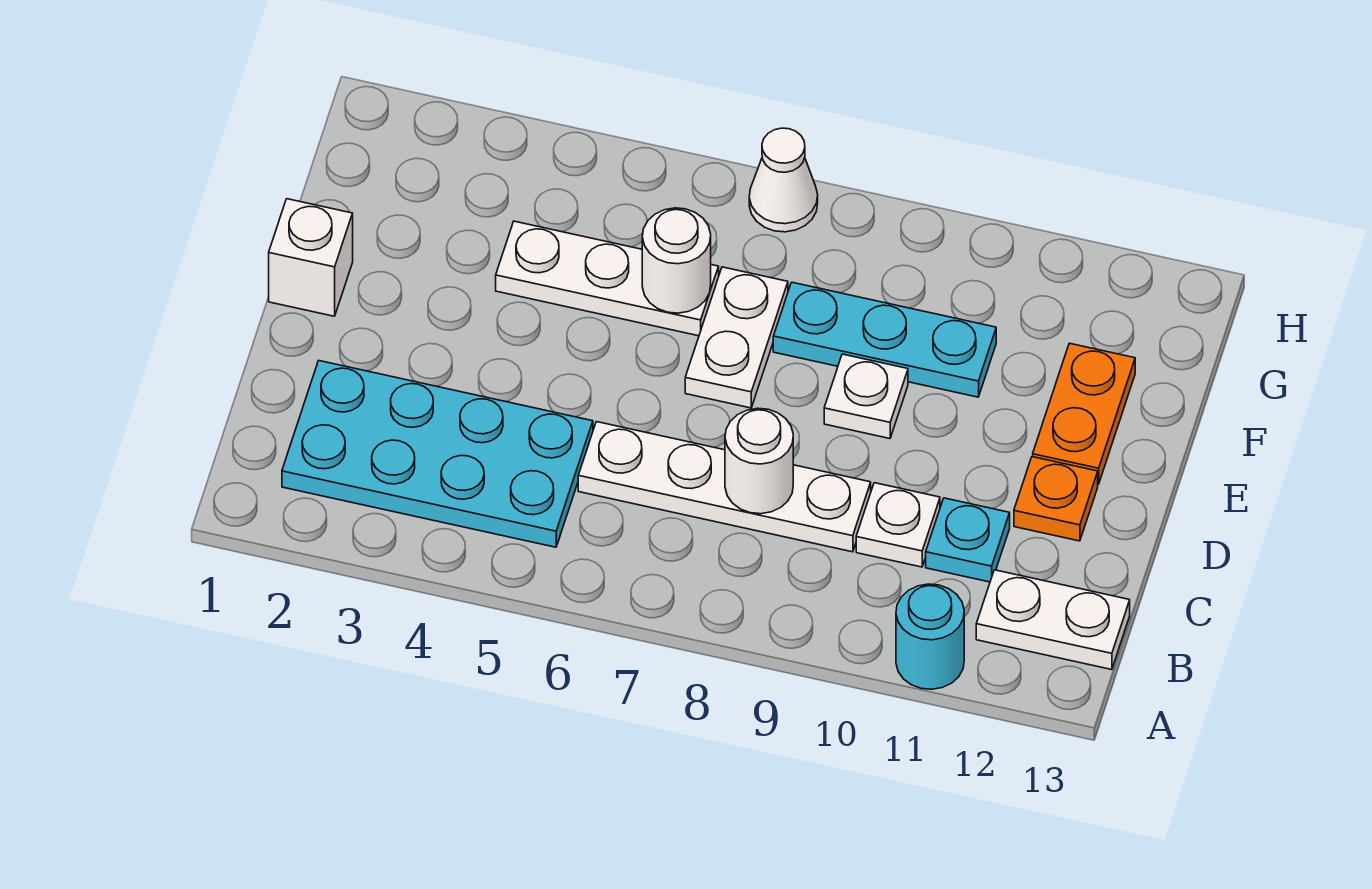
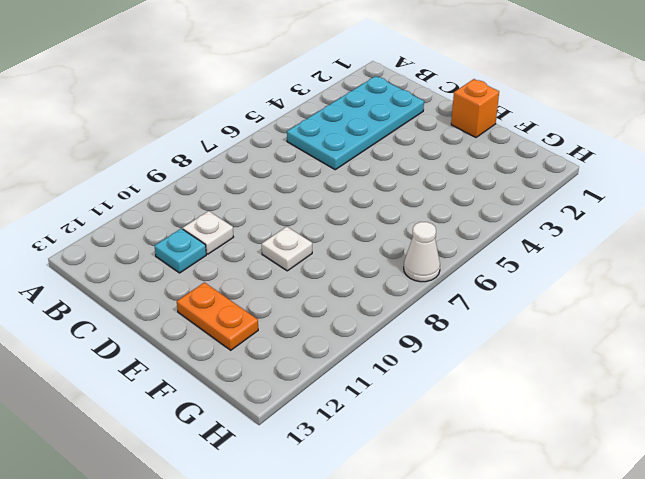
orange 1x1 brick [451,79,499,137] -> white 1x1 brick [269,199,353,316]
none -> cyan 1x1 round brick [896,584,964,689]
none -> white 1x2 plate [976,570,1130,670]
none -> white 1x4 plate [578,422,871,552]

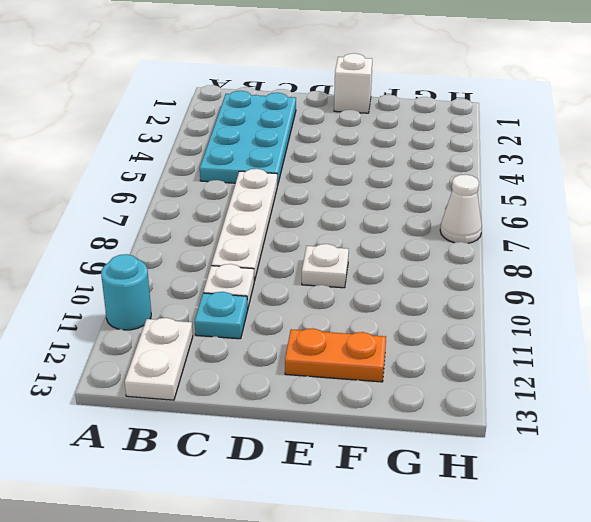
none -> orange 1x1 plate [1014,457,1098,541]
none -> white 1x2 plate [685,267,788,408]
none -> white 1x3 plate [496,221,719,336]

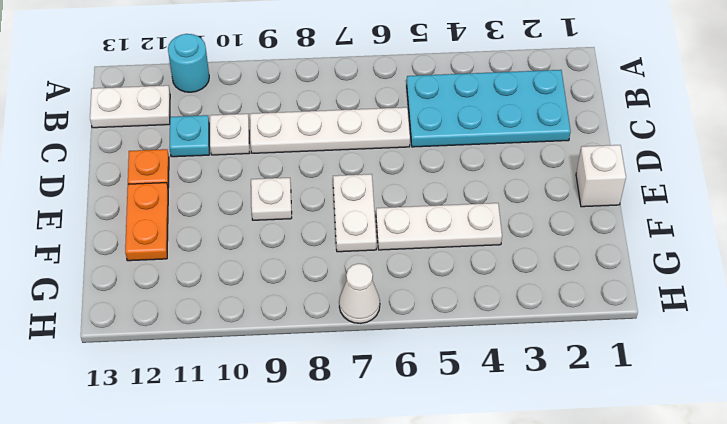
none -> cyan 1x3 plate [773,282,996,397]
none -> white 1x1 round brick [725,408,793,514]
none -> white 1x1 round brick [642,208,711,313]

